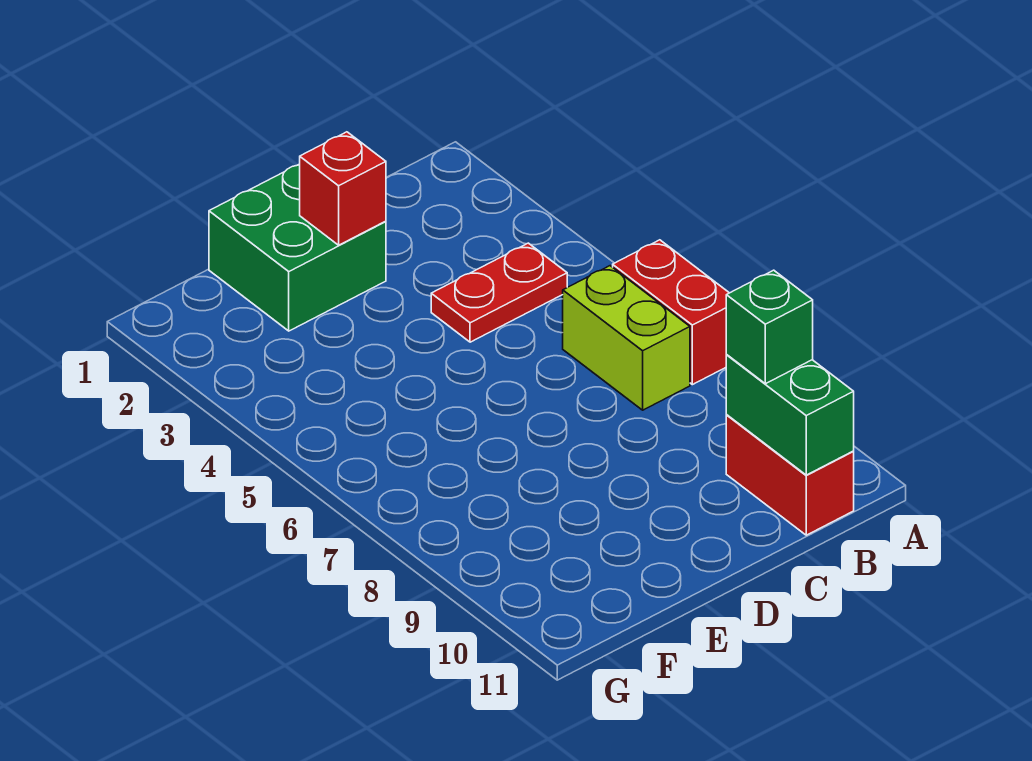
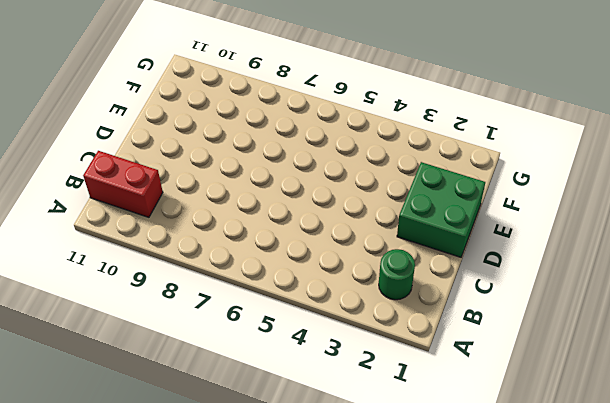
green 1x1 round brick [379,249,415,300] -> none
none -> red 1x2 brick [613,240,729,385]
none -> red 1x2 plate [431,243,567,342]

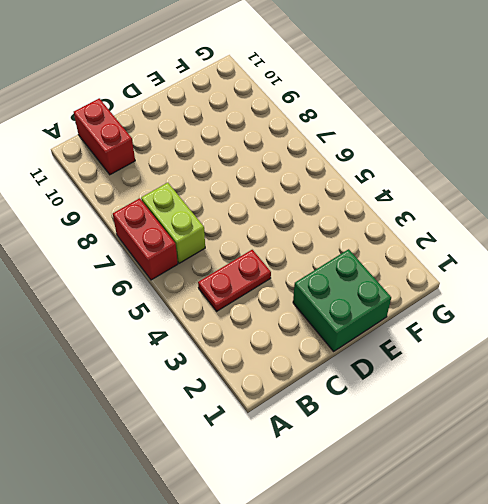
none -> green 1x2 brick [726,355,854,475]
none -> red 1x1 brick [300,132,386,245]

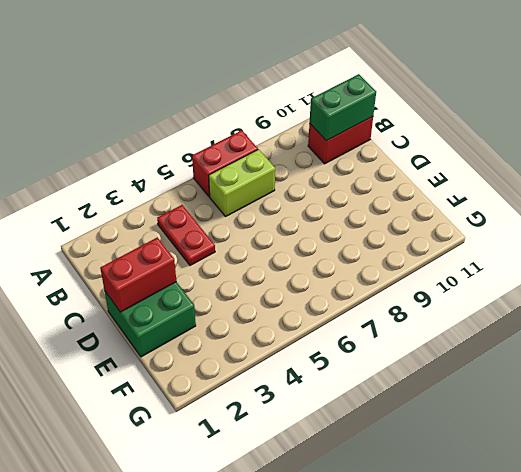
red 1x2 brick [100,237,176,312] -> red 1x1 brick [300,132,386,245]
none -> green 1x1 brick [726,270,813,384]

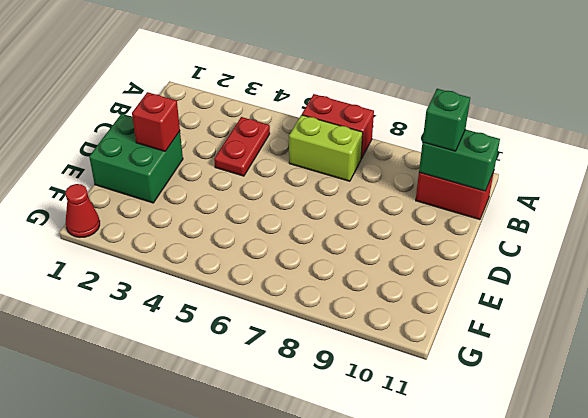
red 1x1 cone [65,184,100,237] -> none

